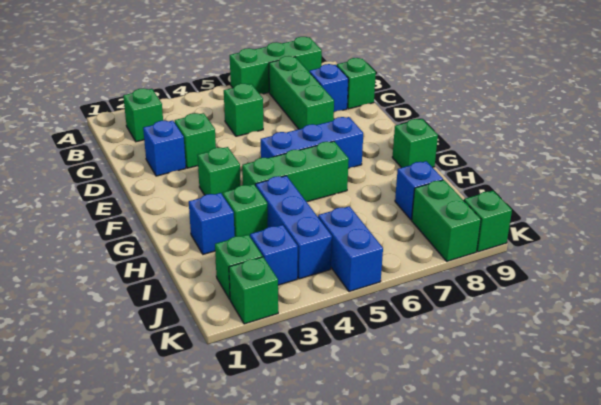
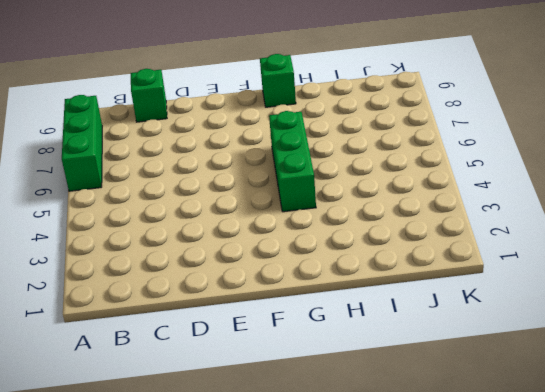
none -> green 1x1 brick [123,88,163,142]
none -> green 1x3 brick [269,56,334,129]
none -> green 1x1 brick [224,84,263,136]

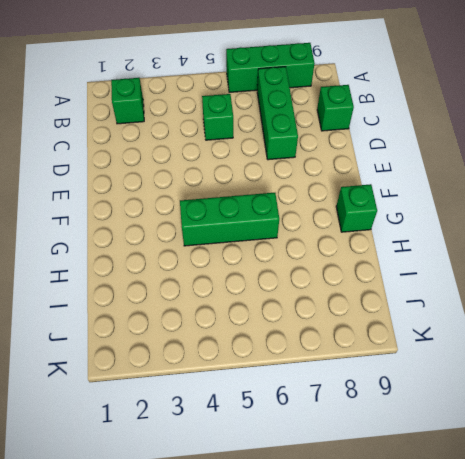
none -> blue 1x1 brick [309,64,348,112]
none -> blue 1x1 brick [143,120,186,176]
none -> green 1x1 brick [175,113,216,168]

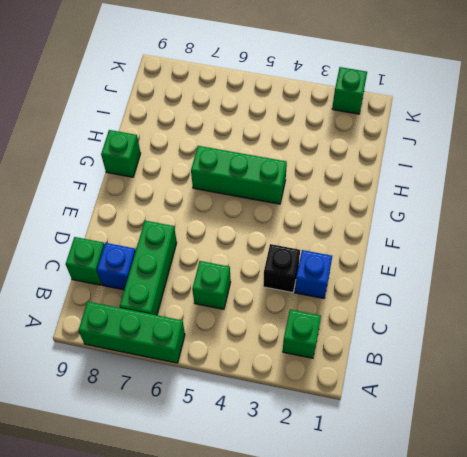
black 1x1 brick [263,244,300,293] -> green 1x1 brick [175,113,216,168]
none -> green 1x1 brick [197,147,241,195]
none -> blue 1x3 brick [261,117,363,168]
none -> blue 1x1 brick [189,193,235,254]

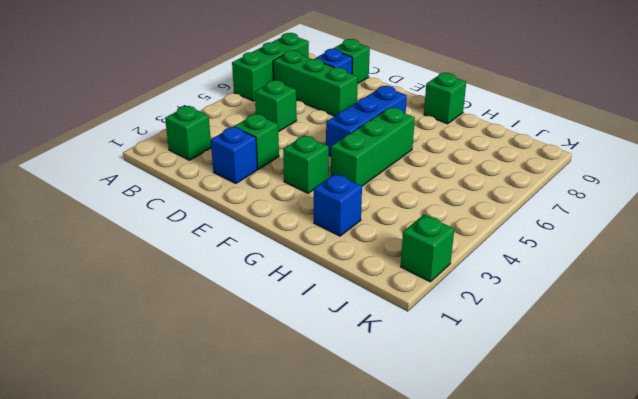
none -> green 1x1 brick [223,184,268,237]
none -> blue 1x3 brick [256,176,332,279]
none -> blue 1x1 brick [395,161,443,220]

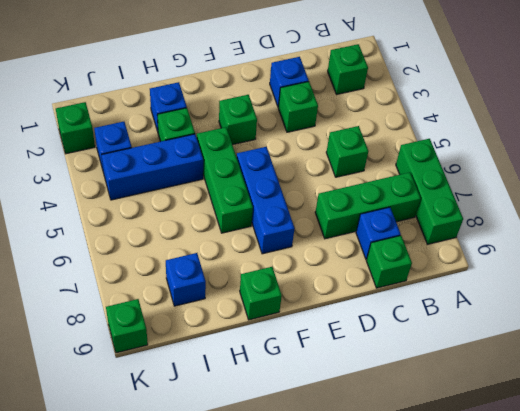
none -> green 1x1 brick [215,235,263,299]
none -> blue 1x2 brick [318,206,383,292]
none -> green 1x2 brick [412,180,481,261]

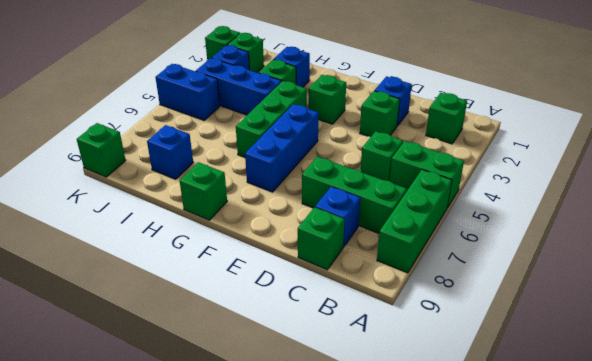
green 1x2 brick [390,141,464,208] -> green 1x2 brick moved to [412,180,481,261]

